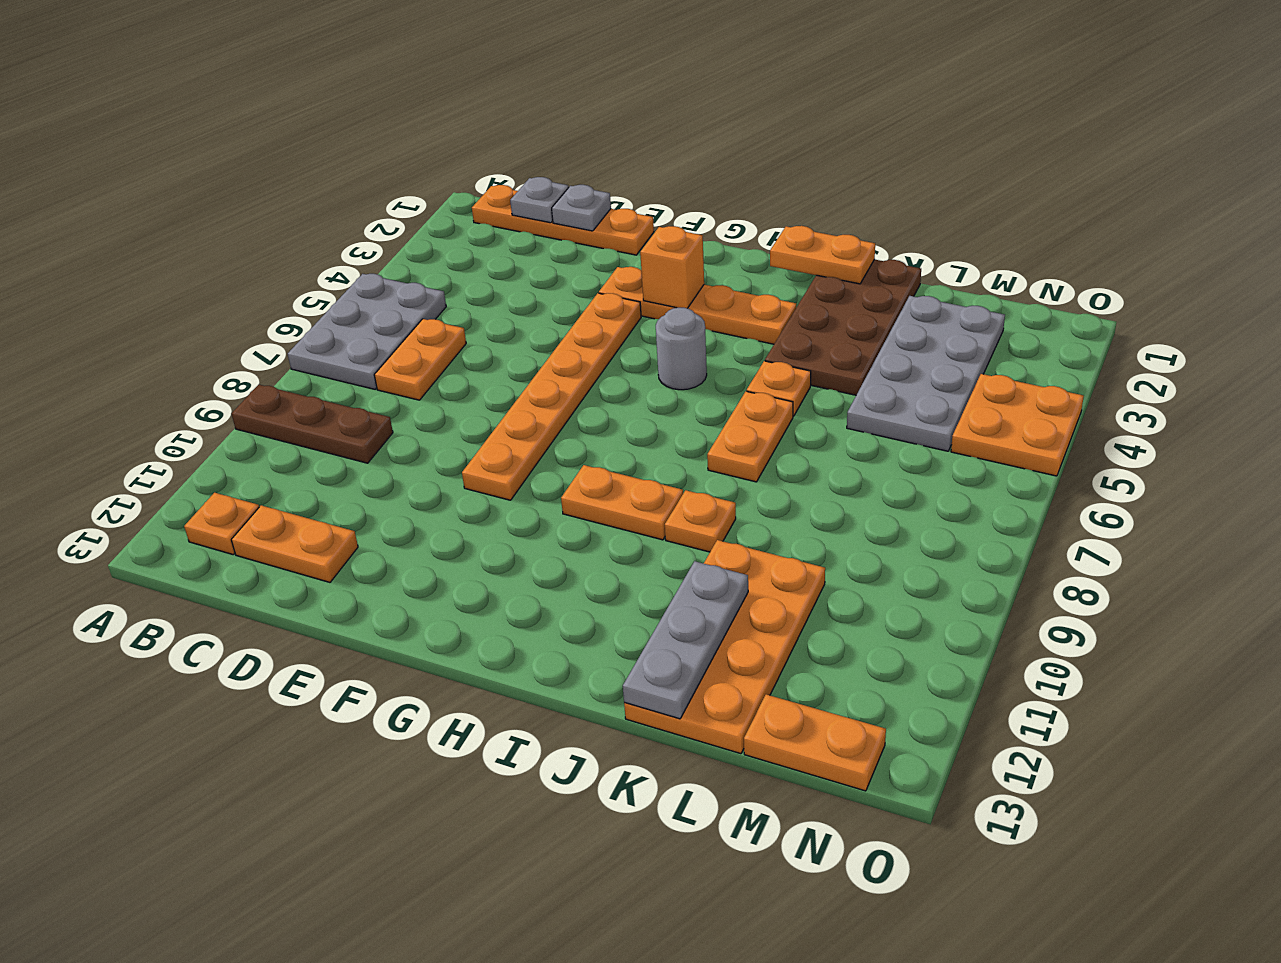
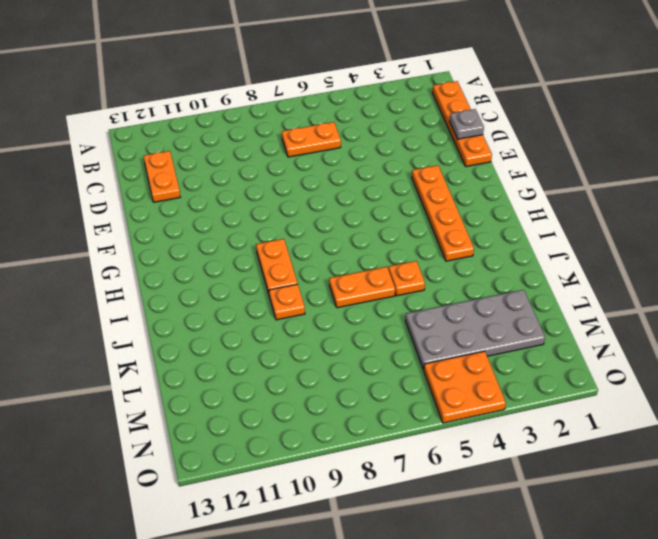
none -> grey 2x3 plate [288,274,446,389]
none -> brown 1x3 plate [232,385,393,463]
none -> orange 1x1 plate [184,493,259,554]

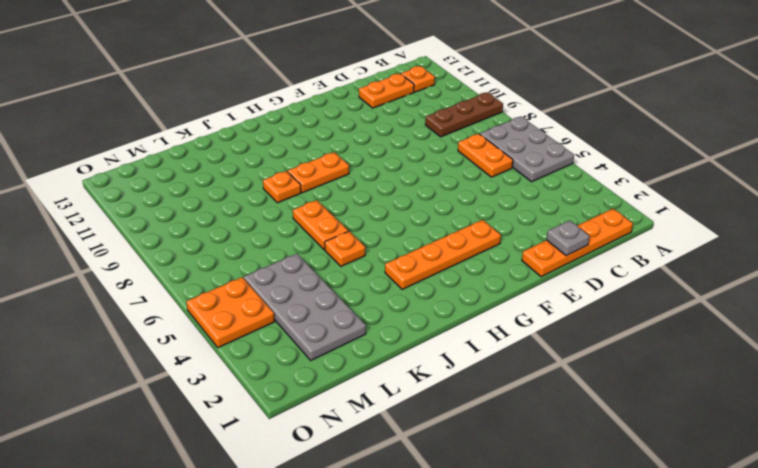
none -> orange 1x6 plate [462,293,641,500]
none -> grey 1x1 round brick [656,308,707,390]
none -> brown 2x4 plate [765,259,921,395]

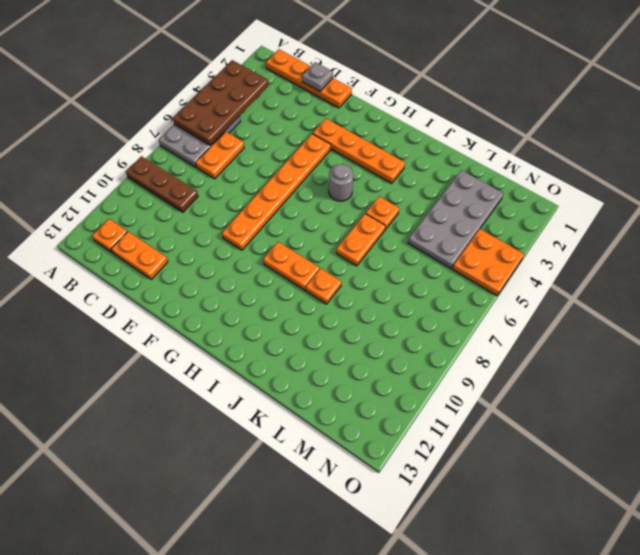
brown 2x4 plate [173,60,268,145] -> brown 2x4 plate moved to [765,259,921,395]
none -> orange 2x4 plate [624,540,825,754]
none -> orange 1x2 plate [744,694,886,791]
none -> grey 1x1 plate [510,177,569,223]

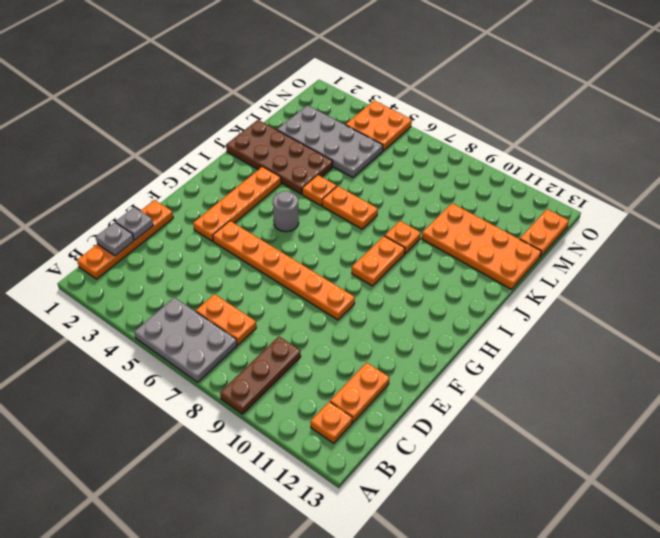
none -> orange 1x1 brick [640,226,704,308]
none -> orange 1x2 plate [770,226,875,284]
none -> grey 1x3 plate [623,561,748,719]

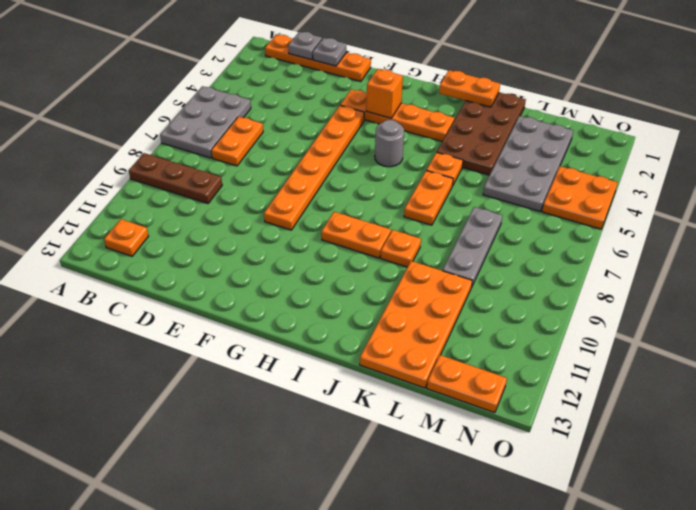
grey 1x3 plate [443,207,502,286] -> grey 1x3 plate moved to [623,561,748,719]
none -> orange 1x2 plate [232,505,358,582]

